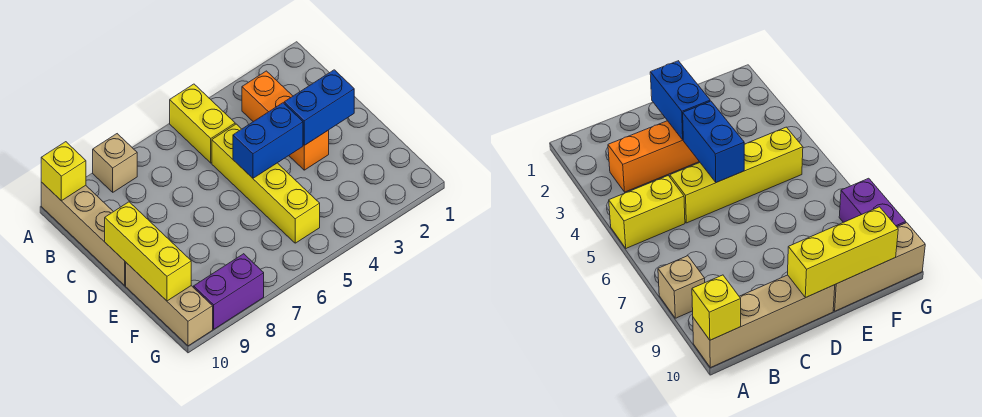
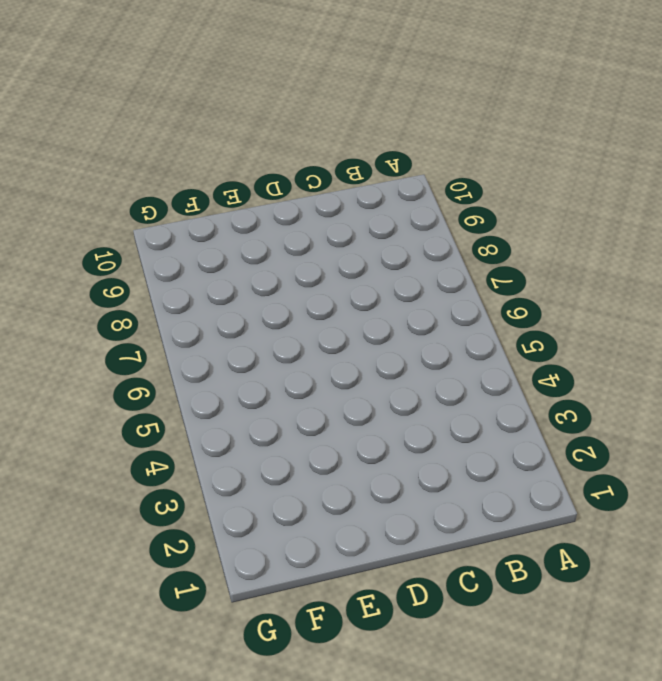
none -> yellow 1x2 brick [170,84,235,163]
none -> tan 1x1 brick [93,134,137,192]

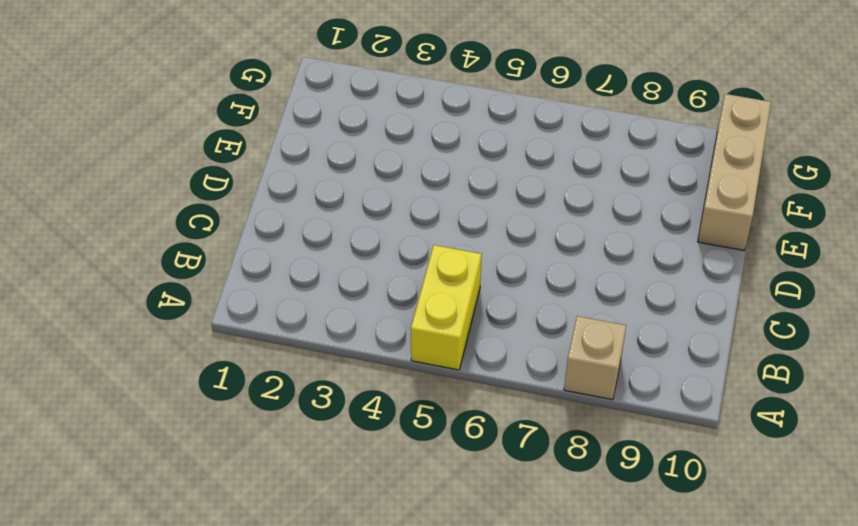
none -> tan 1x4 brick [41,182,126,286]
none -> orange 1x3 brick [242,71,329,170]

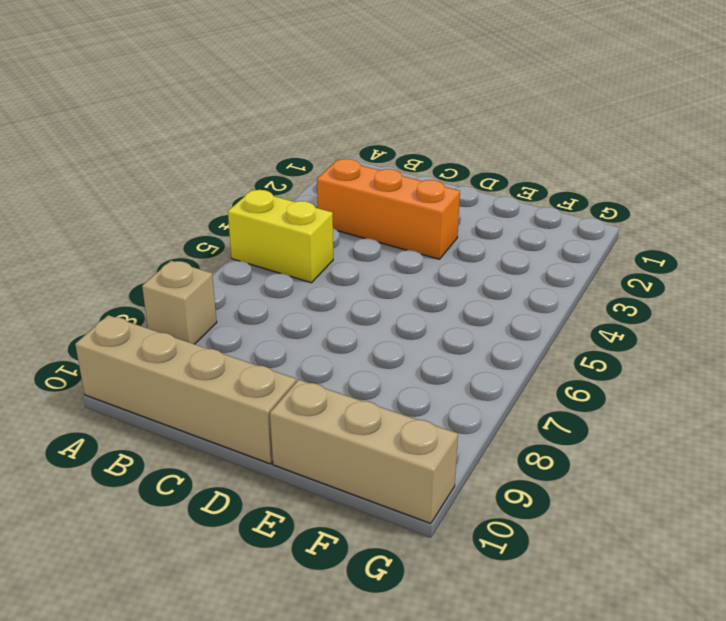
none -> yellow 1x4 brick [212,124,320,243]
none -> purple 1x2 brick [194,254,264,329]

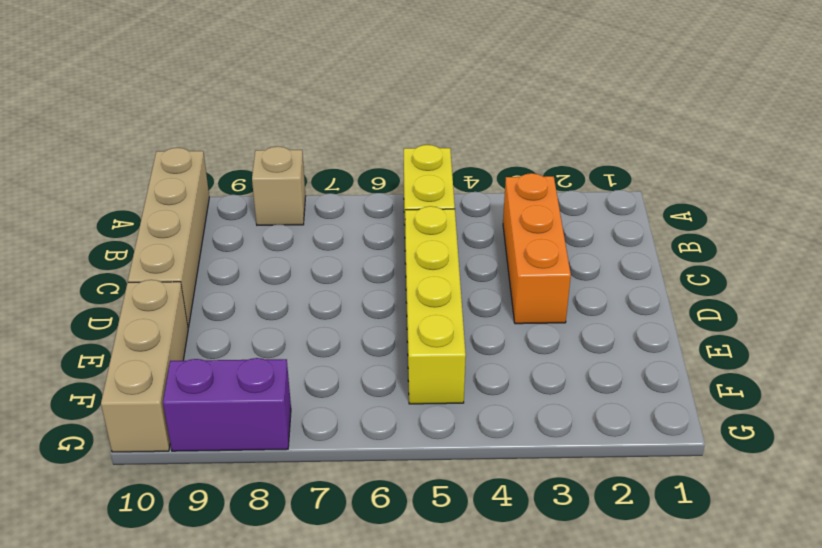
none -> yellow 1x1 brick [41,142,86,201]
none -> blue 1x2 brick [284,70,354,145]

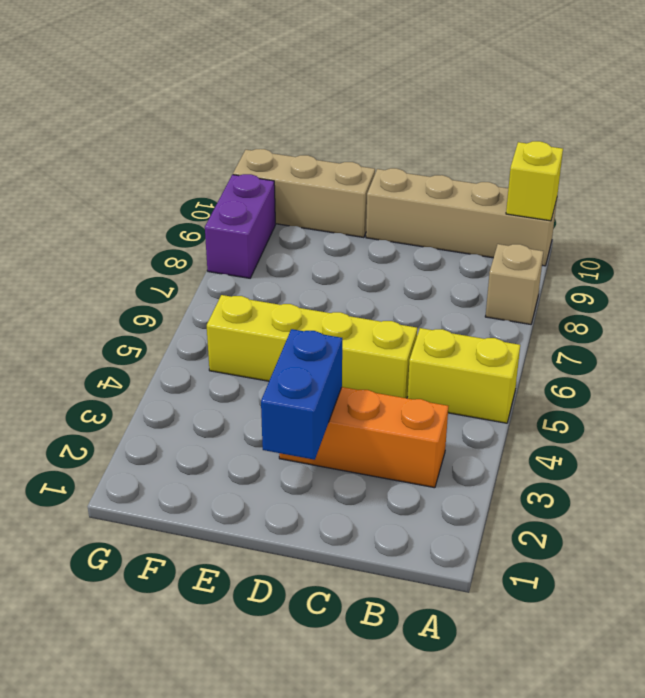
none -> blue 1x2 brick [233,103,303,178]
none -> yellow 1x3 brick [105,202,191,301]

